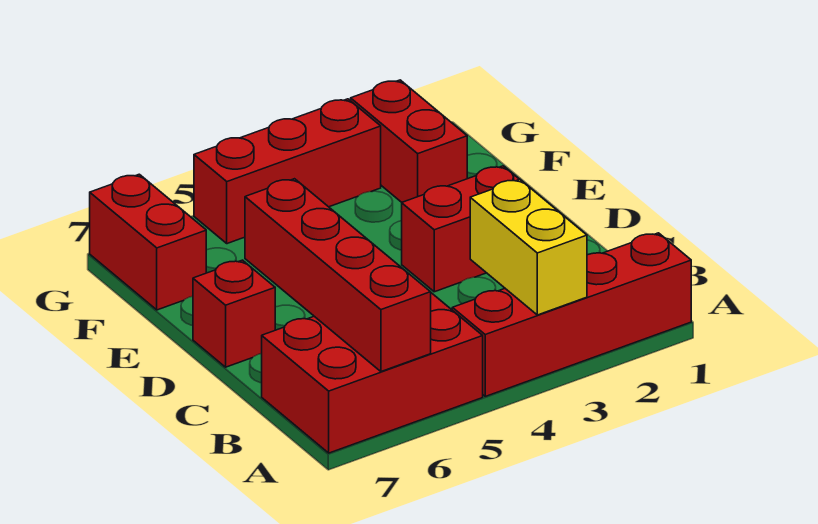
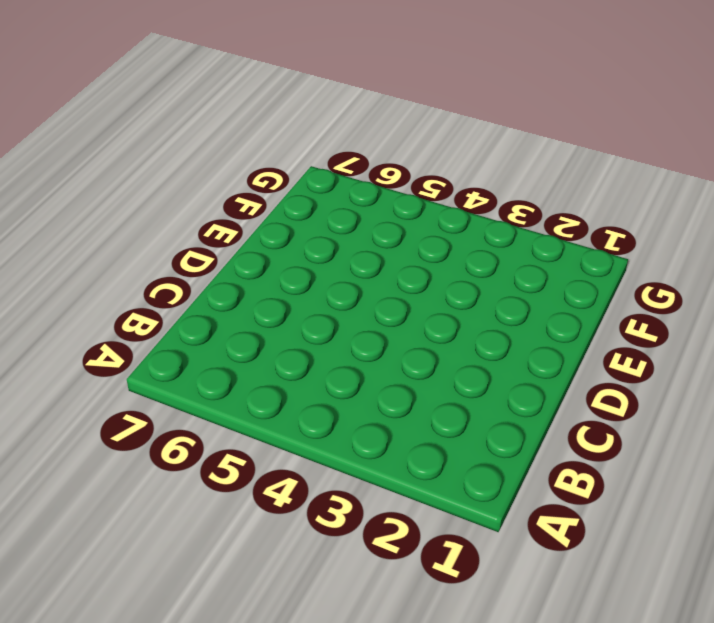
none -> red 1x4 brick [452,233,691,396]
none -> red 2x3 brick [262,293,483,453]

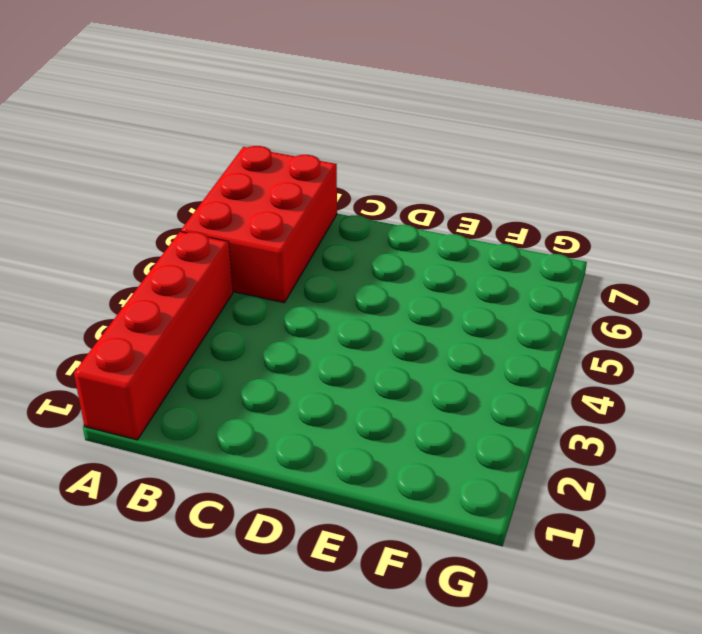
none -> red 1x2 brick [402,166,519,292]
none -> red 1x1 brick [193,260,275,367]

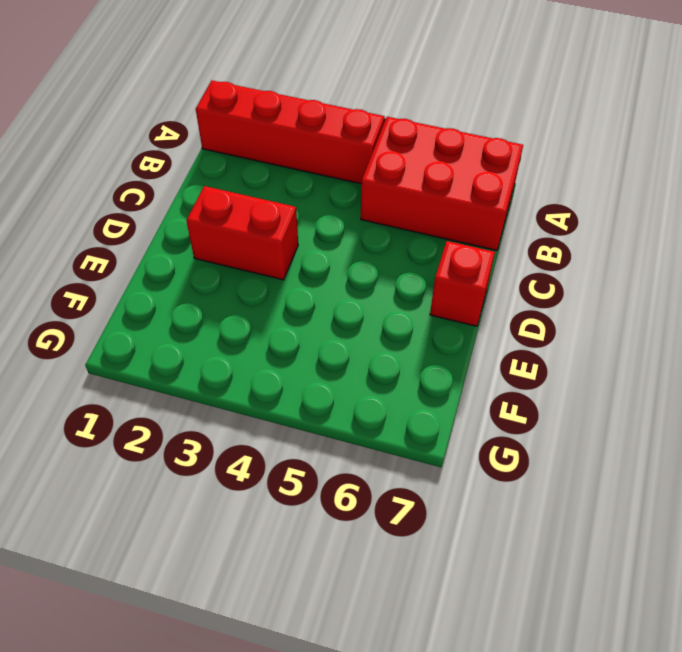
none -> red 1x2 brick [351,80,467,202]
none -> red 1x2 brick [90,174,206,310]

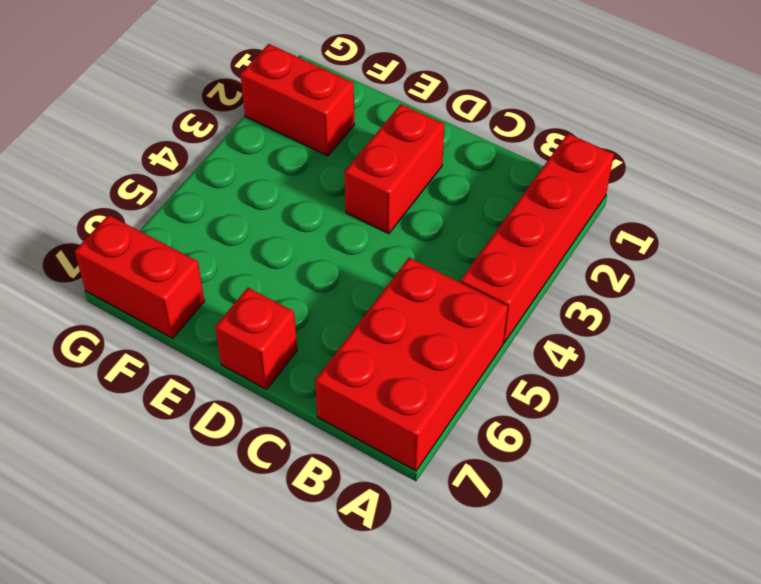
none -> red 1x3 brick [194,99,381,244]
none -> yellow 1x2 brick [470,179,587,315]

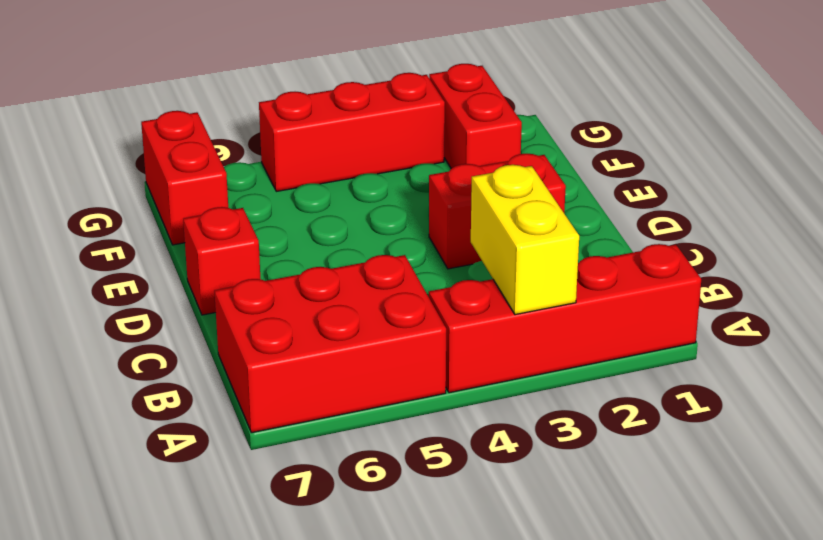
none -> red 1x4 brick [245,179,431,372]

